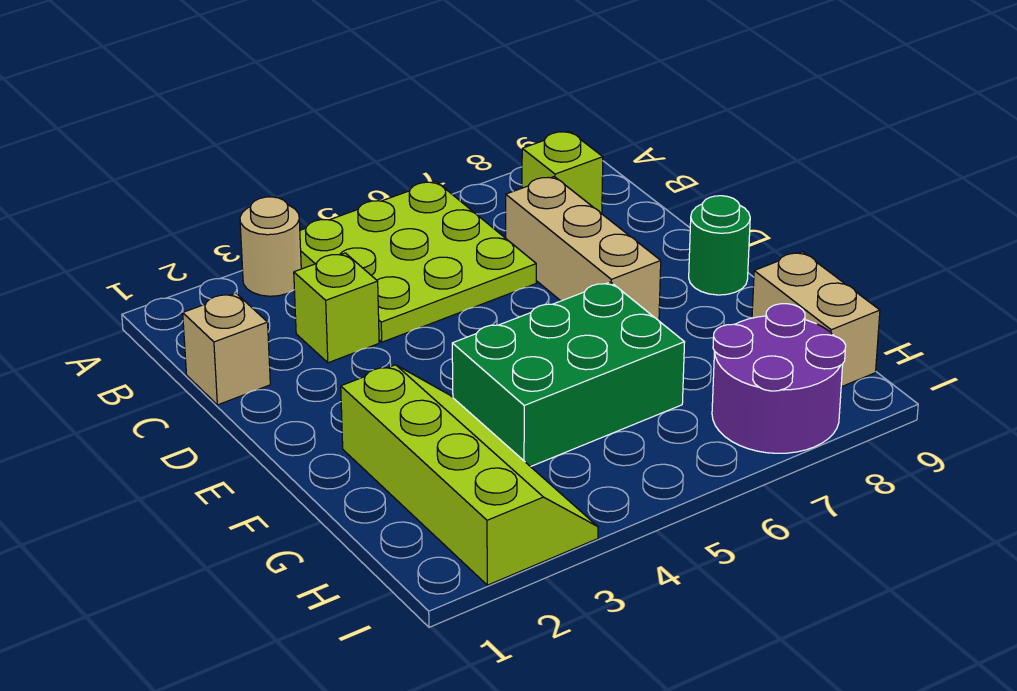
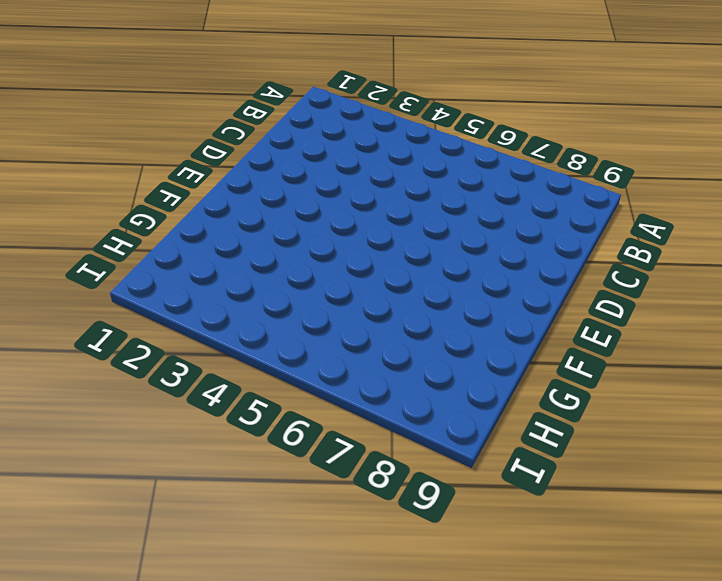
none -> tan 1x1 round brick [240,197,301,296]
none -> lime 3x3 plate [300,182,536,342]

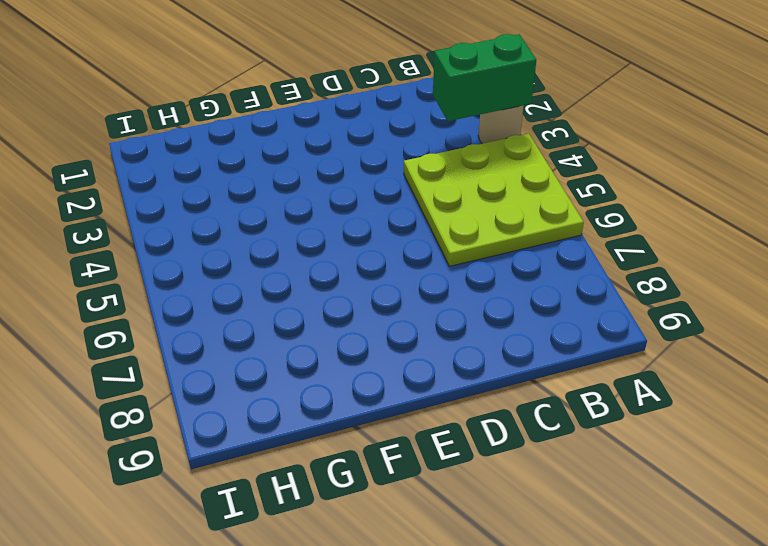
green 1x2 brick [433,34,536,121] -> none
none -> lime 1x1 brick [522,131,603,214]
none -> tan 1x1 brick [183,293,270,405]

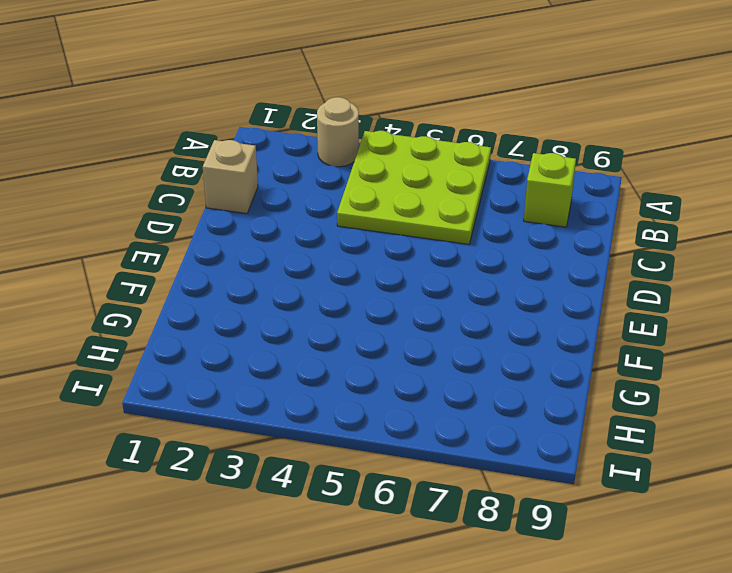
none -> lime 1x1 brick [294,253,379,363]
none -> tan 1x3 brick [506,177,661,321]

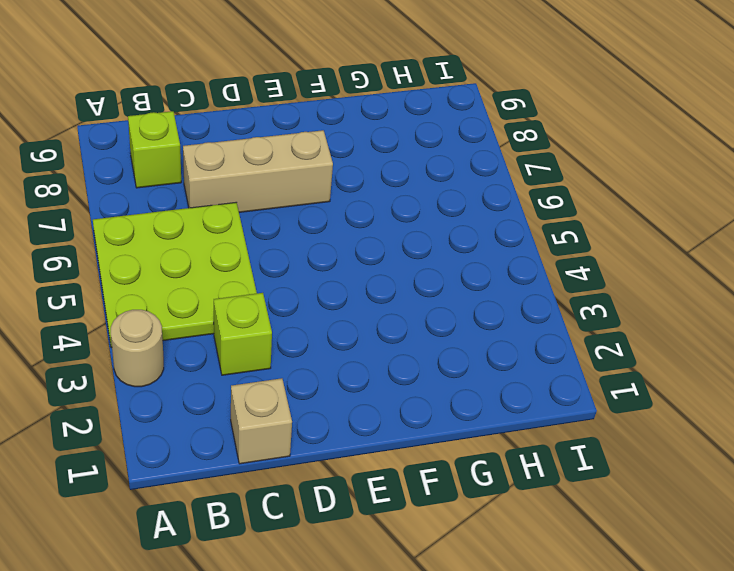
none -> green 1x1 round brick [689,196,750,295]
none -> lime 2x4 slope [341,365,598,585]

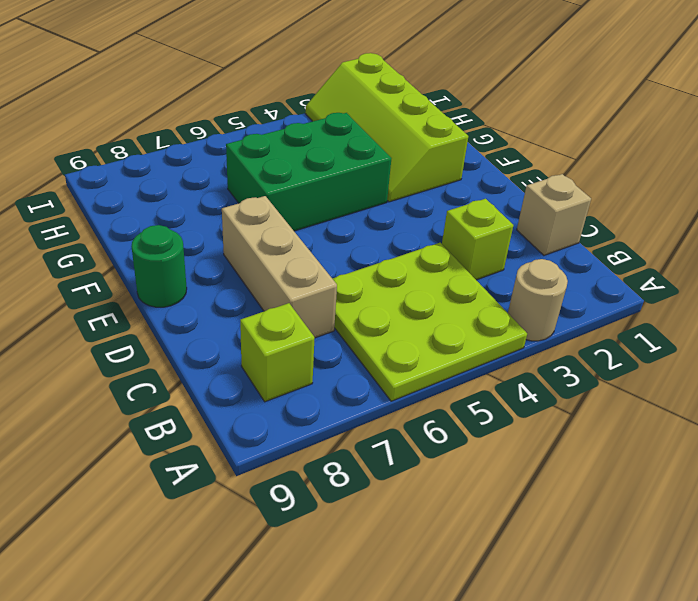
none -> tan 1x2 brick [752,252,880,387]
none -> purple 2x2 round brick [712,304,846,453]

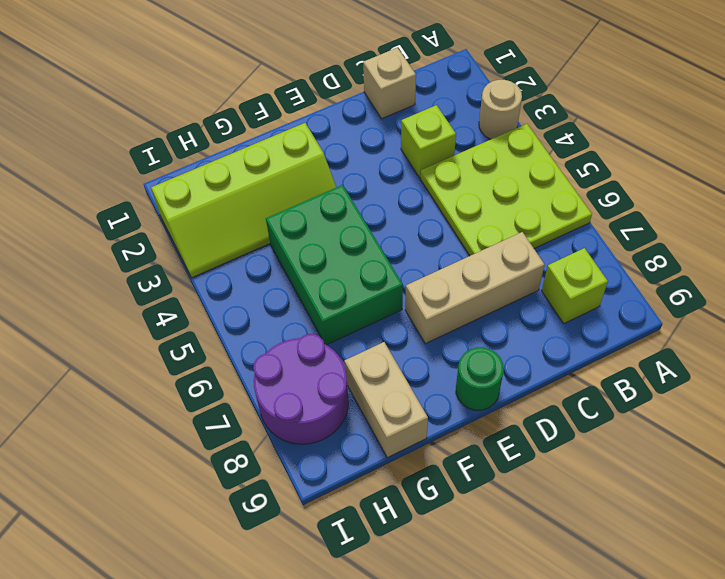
tan 1x2 brick [344,342,428,458] -> tan 1x2 brick turned to [752,252,880,387]

